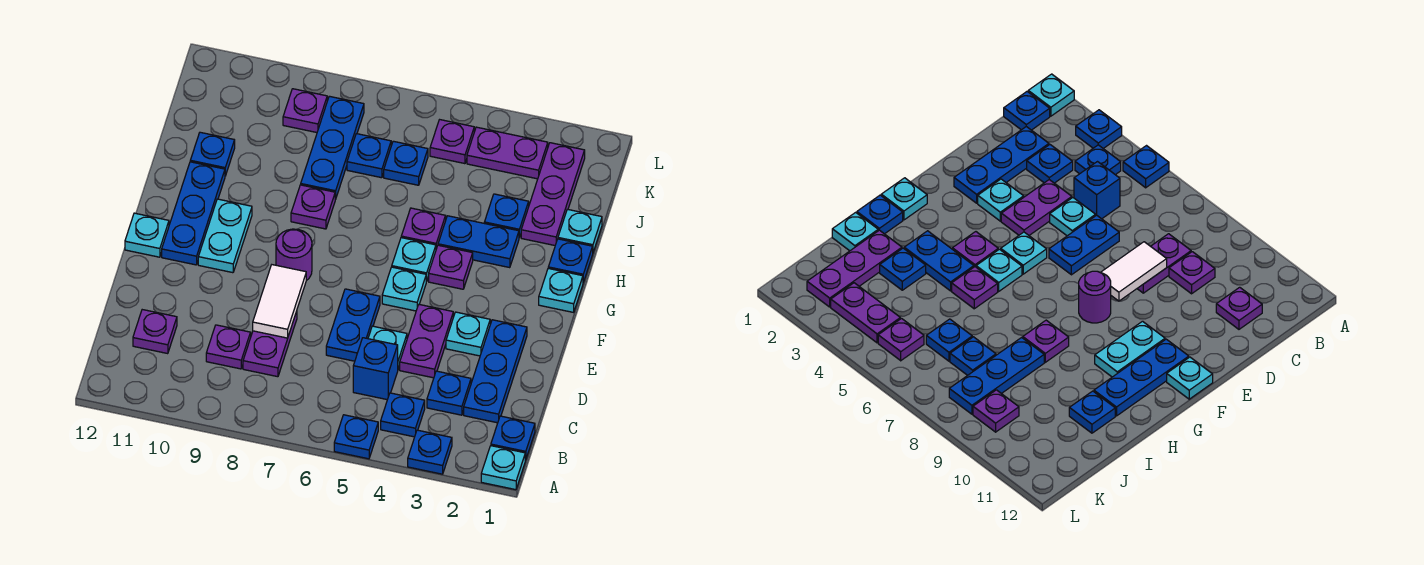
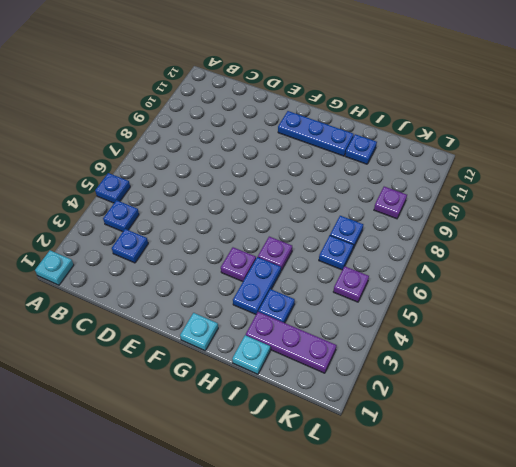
none -> blue 1x1 plate [408,430,452,474]
none -> blue 1x1 plate [491,416,535,460]
none -> blue 1x3 plate [464,320,527,423]
none -> blue 1x1 brick [353,338,398,400]

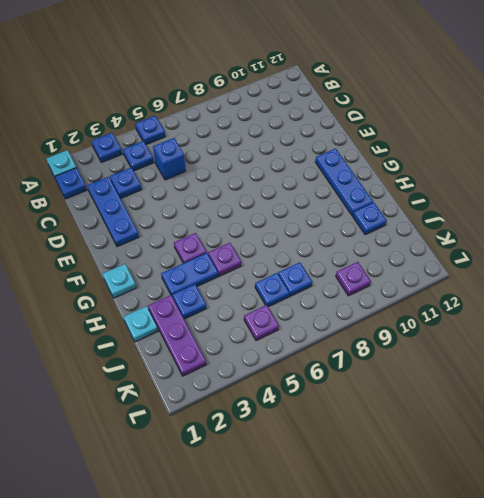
none -> purple 1x2 plate [243,311,297,377]
none -> purple 1x1 plate [206,325,251,369]
none -> purple 1x1 plate [133,310,177,354]
none -> purple 1x2 plate [400,304,453,378]

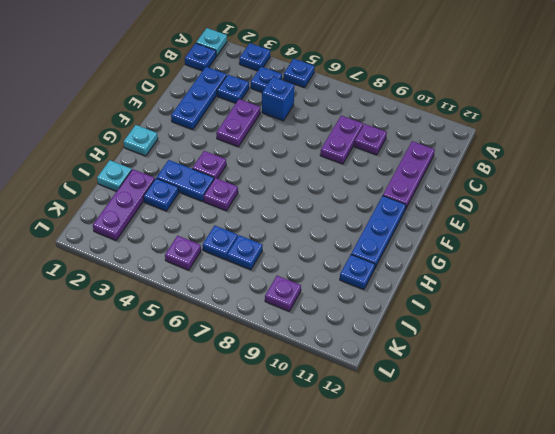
purple 1x3 plate [383,141,435,210] -> purple 1x1 plate [133,310,177,354]
none -> cyan 1x1 plate [368,326,407,369]
none -> blue 1x2 plate [326,289,380,361]
none -> cyan 1x1 plate [446,312,490,356]
none -> cyan 1x1 plate [382,267,427,311]

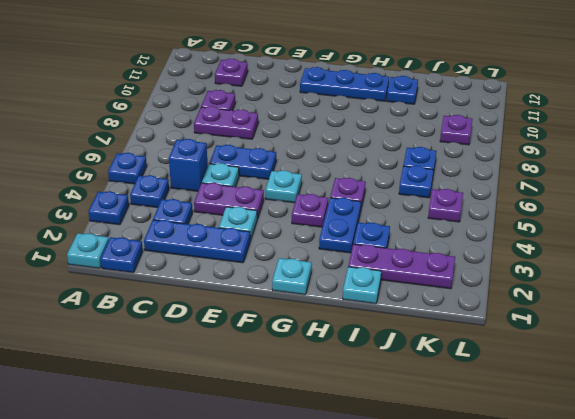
none -> purple 1x1 round brick [276,229,312,281]
none -> cyan 1x2 plate [198,199,252,273]
none -> cyan 1x1 plate [125,213,169,257]
none -> cyan 1x1 plate [392,238,436,281]

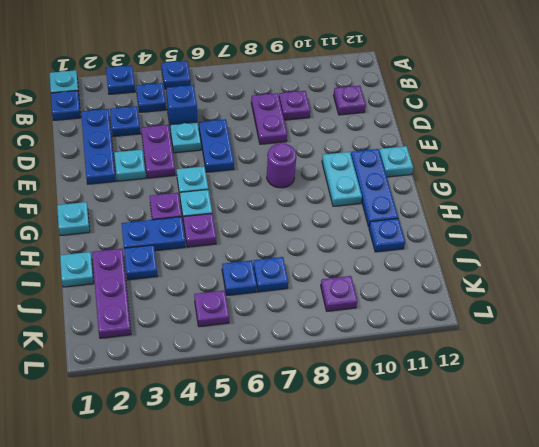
none -> blue 1x1 plate [548,239,593,282]
none -> purple 1x1 plate [291,185,335,229]
none -> blue 1x3 plate [301,96,364,199]
none -> purple 1x2 plate [467,127,548,179]

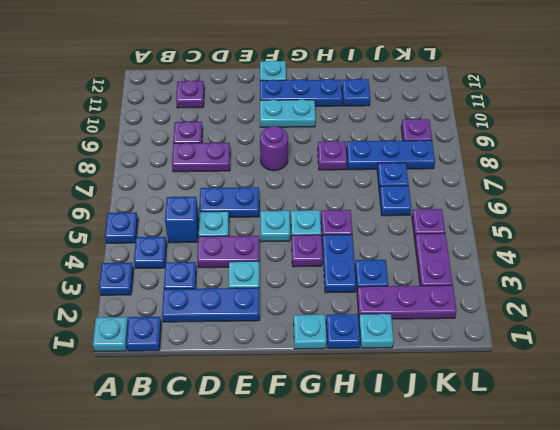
none -> white 1x2 tile [253,265,306,338]

